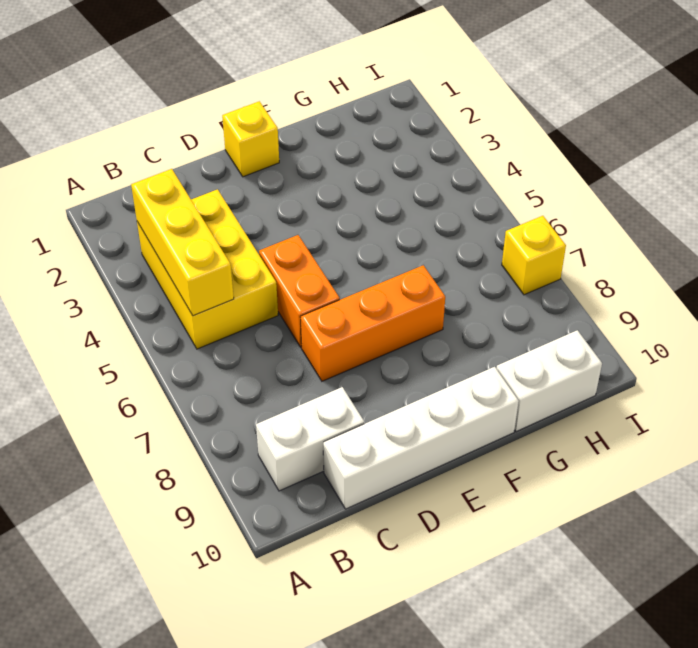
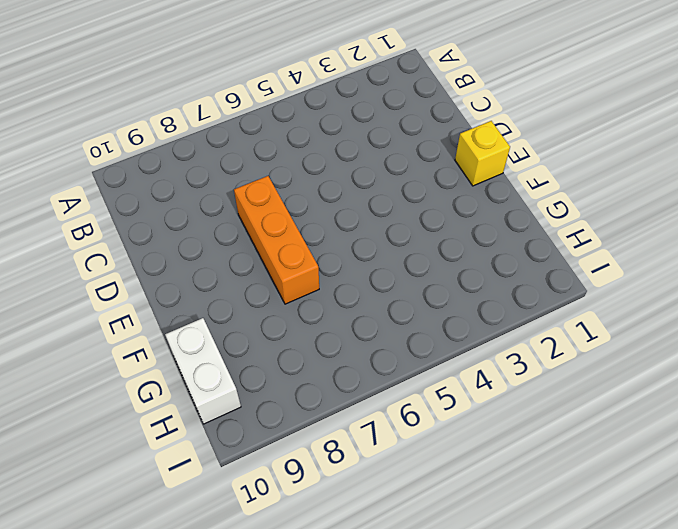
none -> yellow 2x3 brick [137,189,278,349]
none -> white 1x2 brick [256,387,364,491]

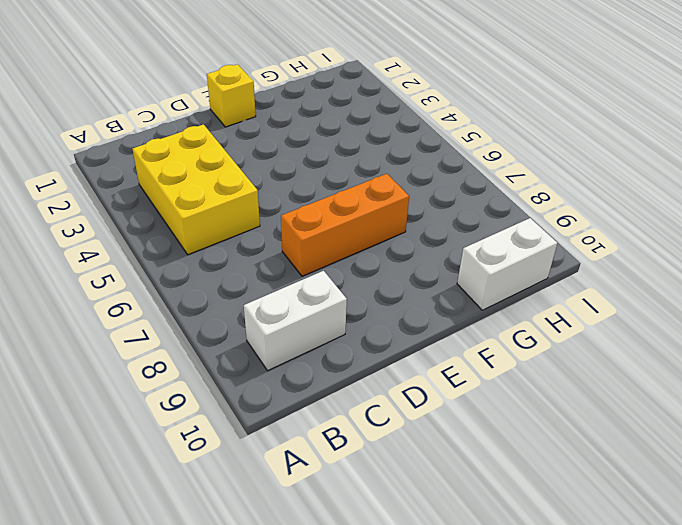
none -> white 1x4 brick [323,367,519,509]
none -> orange 1x2 brick [259,235,340,347]

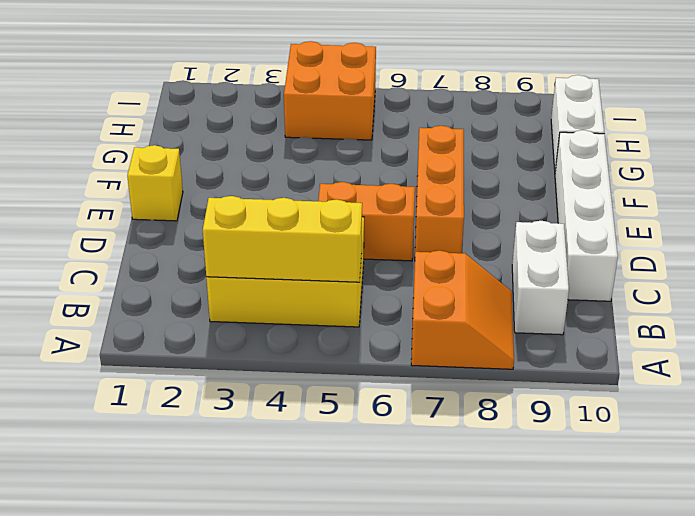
orange 2x2 slope [411,250,514,369] -> none
orange 2x2 brick [284,41,376,140] -> none
none -> yellow 1x1 brick [502,216,566,295]

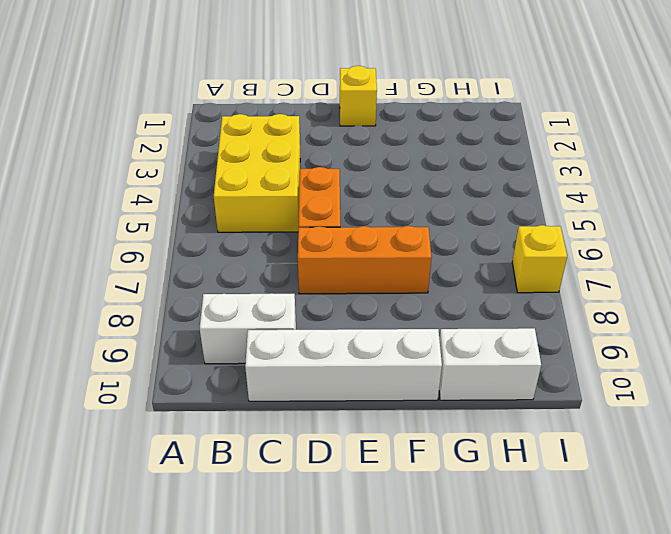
none -> yellow 1x3 brick [131,169,234,316]

